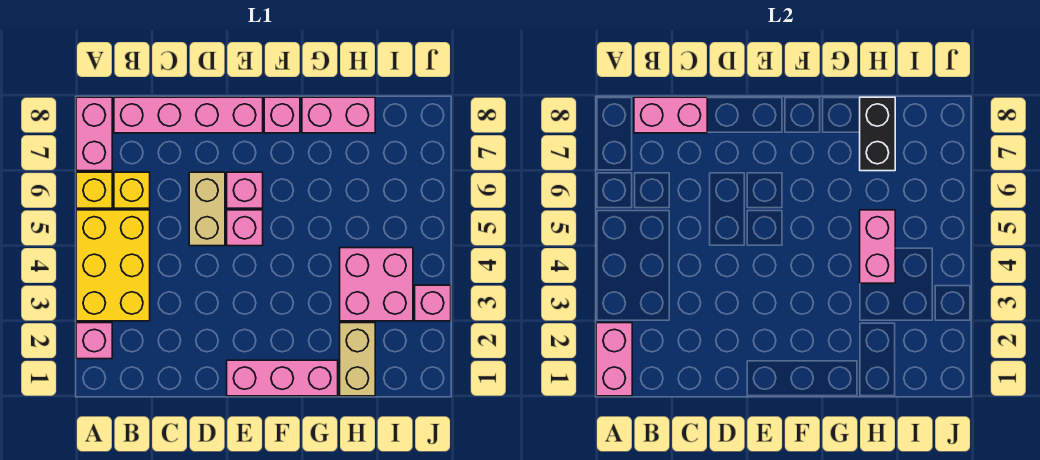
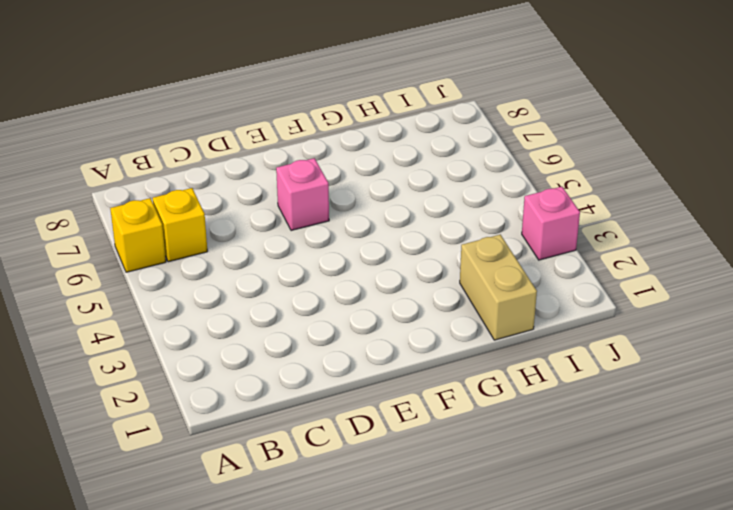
none -> pink 1x1 brick [76,323,112,359]
none -> yellow 2x3 brick [76,210,150,321]
none -> pink 1x2 brick [76,97,112,171]

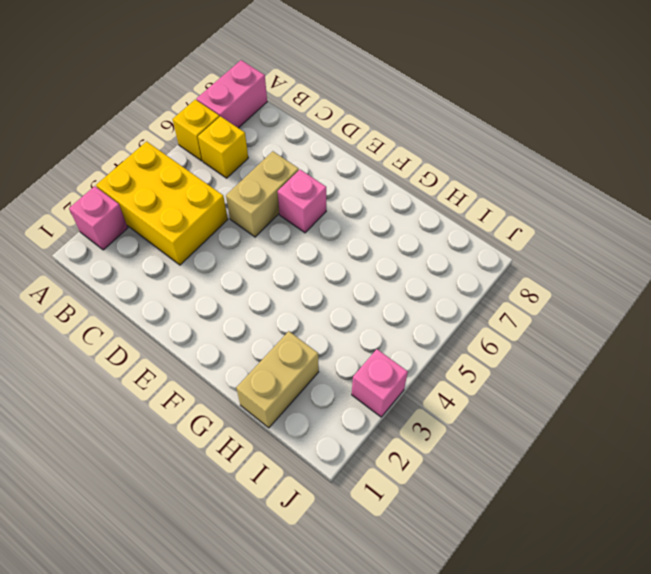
yellow 2x3 brick [96,142,228,265] -> yellow 2x3 brick turned to [76,210,150,321]
none -> pink 1x4 brick [114,97,263,133]
none -> pink 1x3 brick [227,360,338,396]
none -> pink 1x1 brick [227,210,263,246]

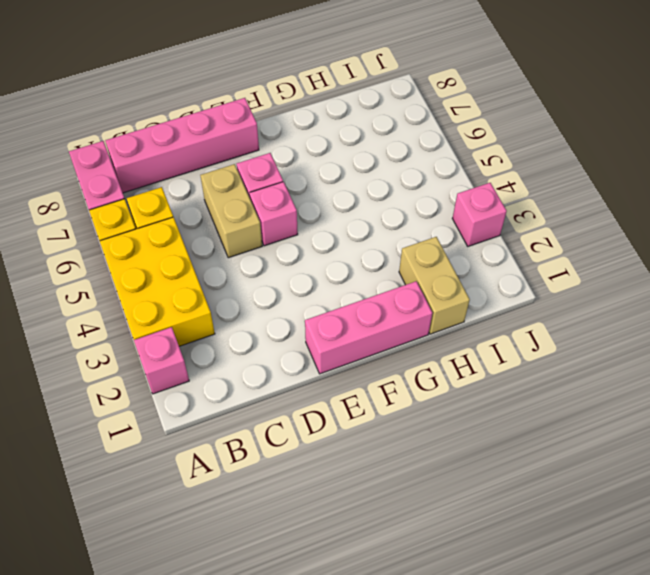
none -> pink 1x1 brick [264,97,300,133]
none -> pink 1x2 brick [302,97,375,133]
none -> pink 2x2 brick [340,248,413,321]

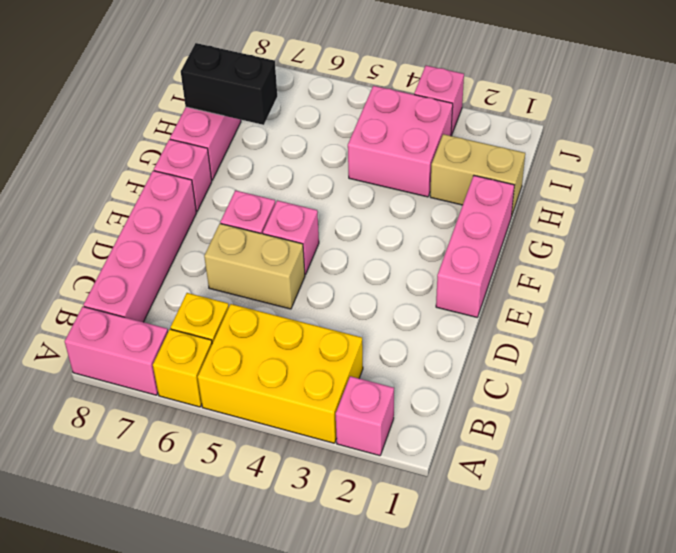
none -> pink 1x2 brick [596,323,632,396]
none -> pink 1x2 brick [634,97,707,133]
none -> pink 1x2 brick [860,210,895,283]

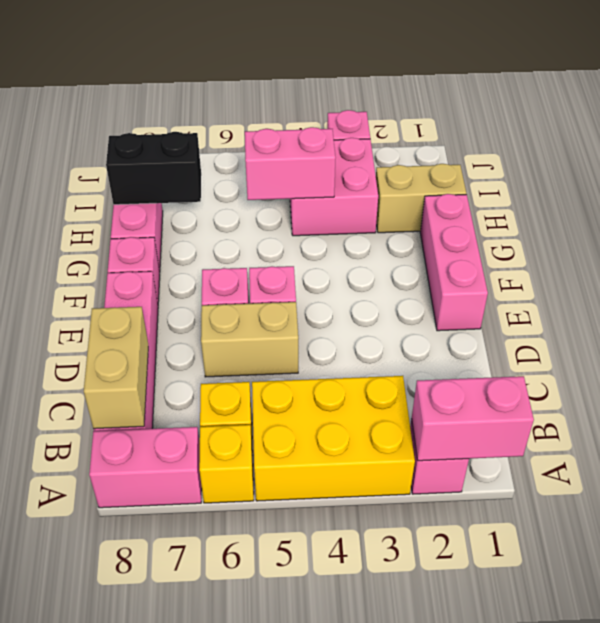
tan 1x2 brick [84,307,148,429] -> pink 1x2 brick [634,97,707,133]

